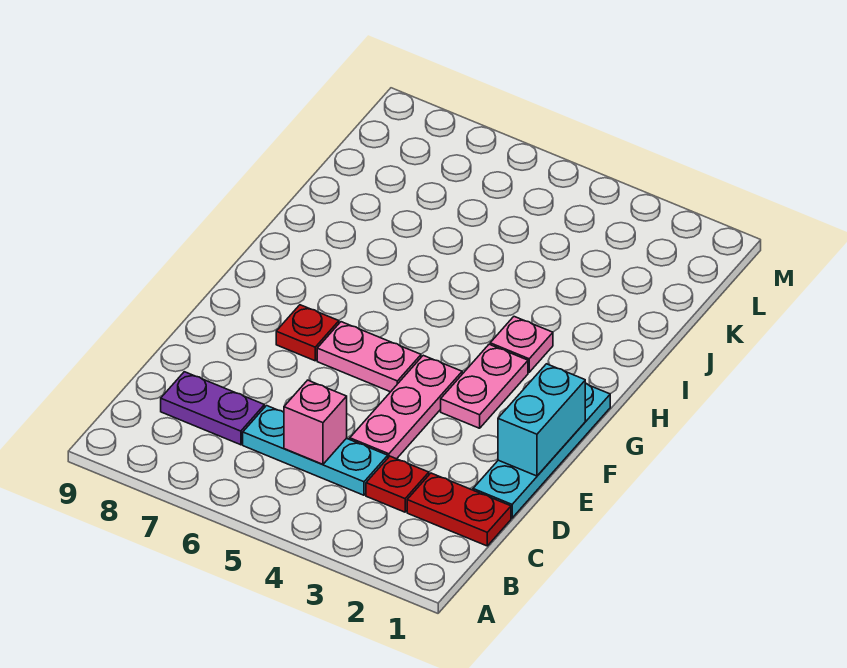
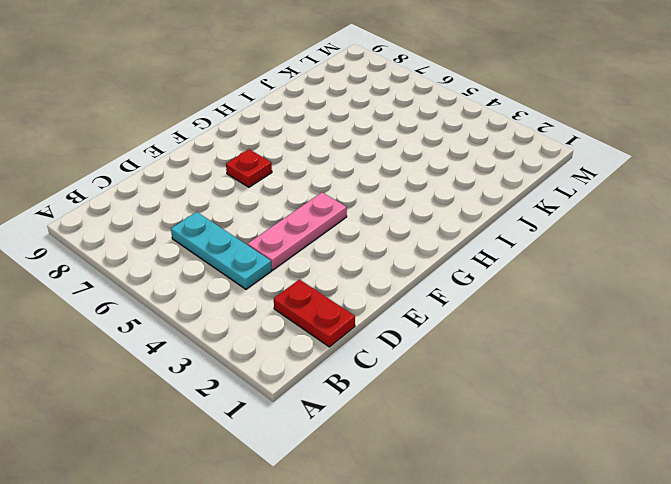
none -> red 1x1 plate [366,456,429,512]
none -> purple 1x2 plate [161,372,264,445]
none -> cyan 1x4 plate [473,383,610,518]

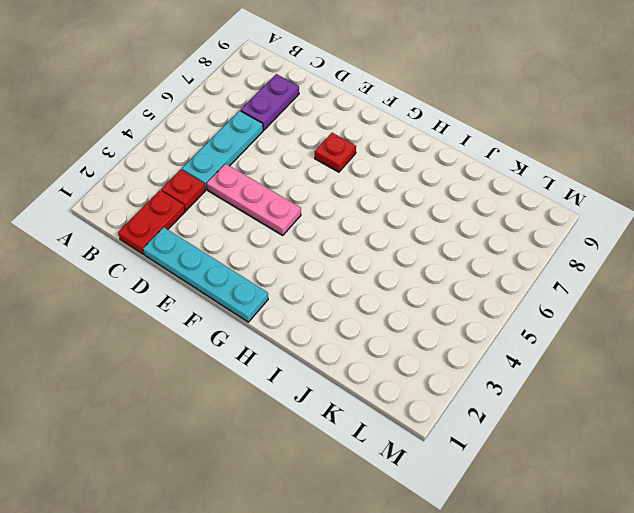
none -> pink 1x2 plate [441,344,528,428]
none -> pink 1x2 plate [317,322,421,392]
none -> pink 1x1 plate [490,317,553,372]

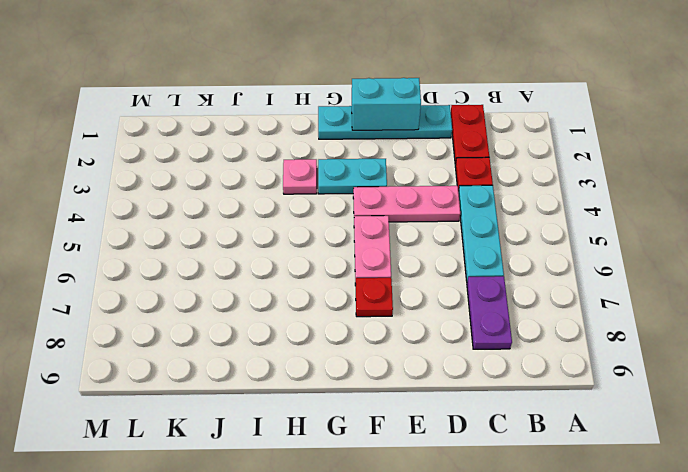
cyan 1x2 plate [318,159,387,194] -> pink 1x2 plate [441,344,528,428]
none -> pink 1x1 brick [284,380,347,464]

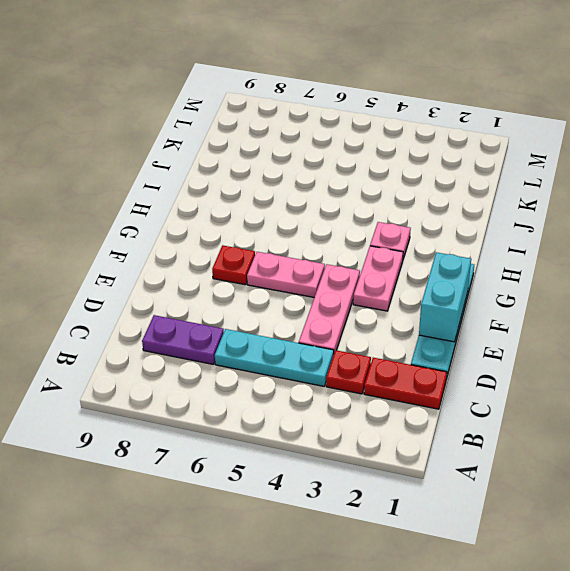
none -> pink 1x1 brick [284,380,347,464]

